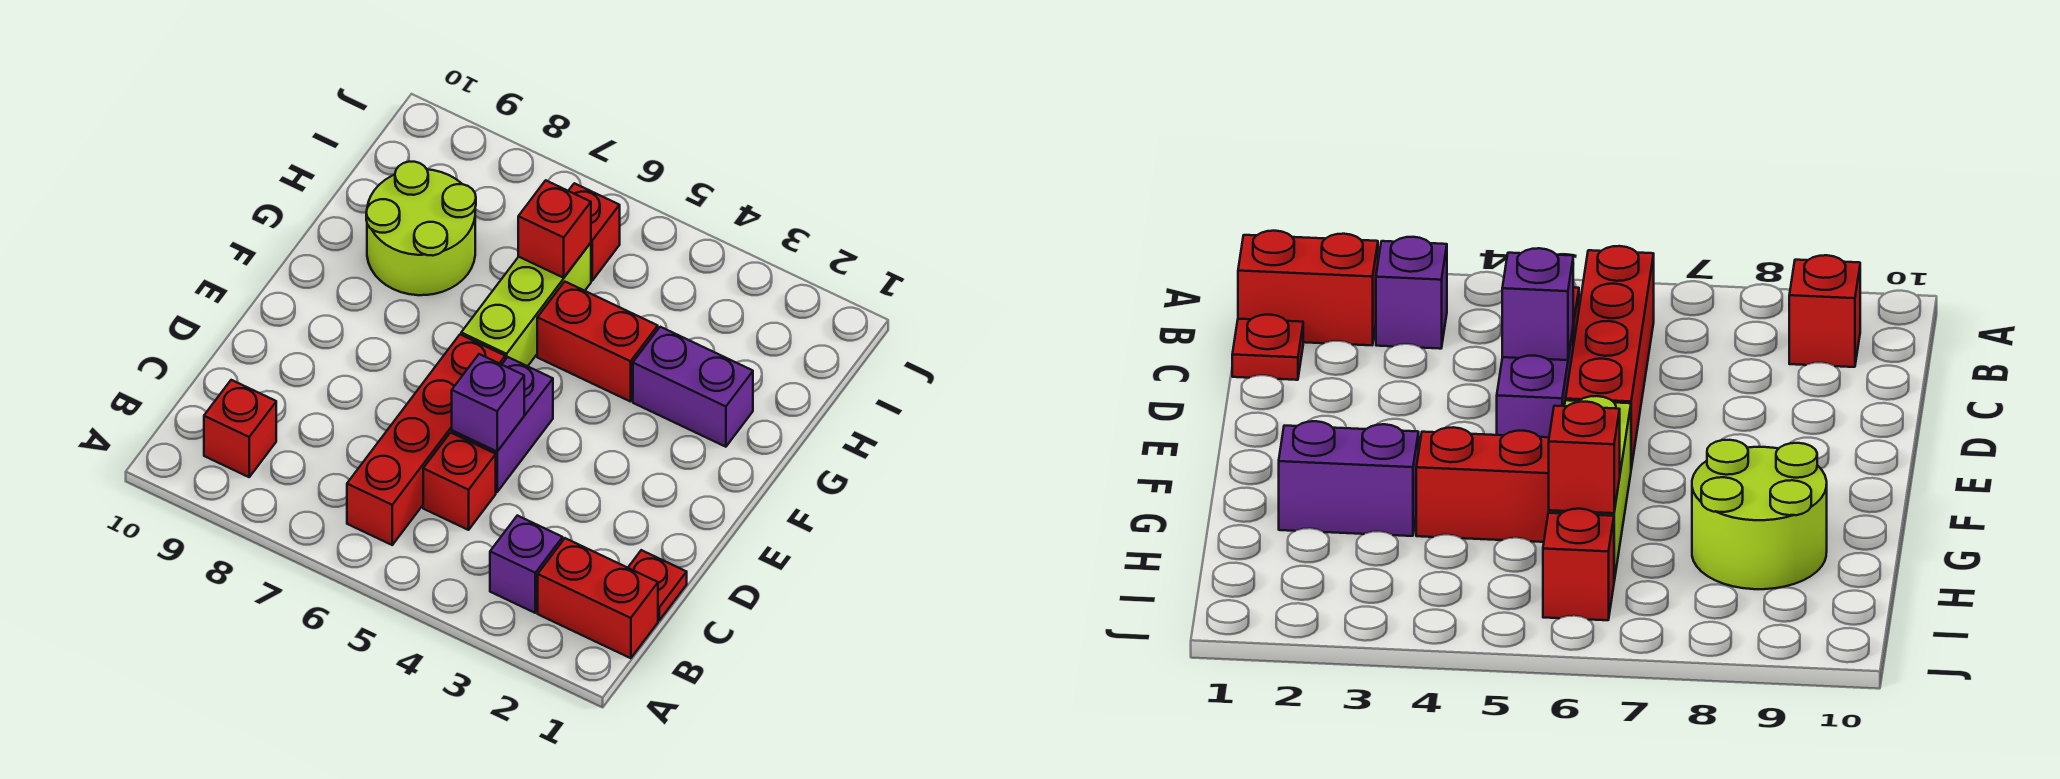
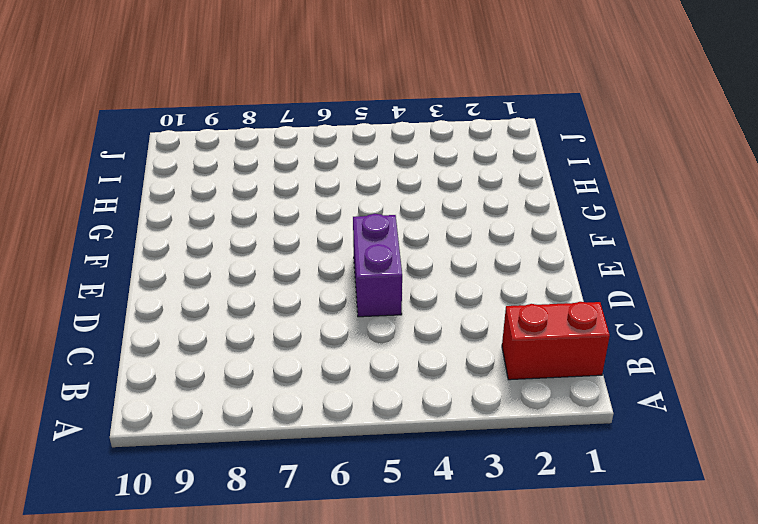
none -> purple 1x1 brick [490,516,563,613]
none -> red 1x4 brick [347,335,505,545]
none -> red 1x1 brick [204,380,276,477]

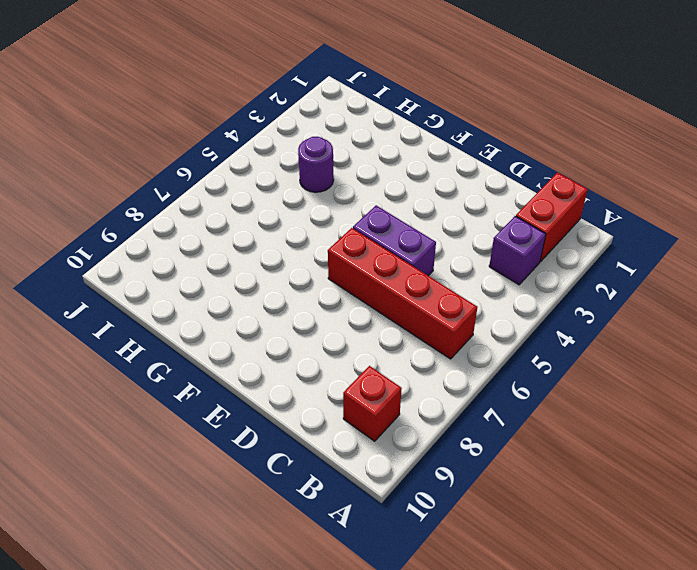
purple 1x1 round brick [298,137,334,192] -> none
none -> red 1x1 plate [628,550,687,620]
none -> red 1x1 brick [423,433,496,530]
none -> lime 1x3 brick [461,243,591,366]

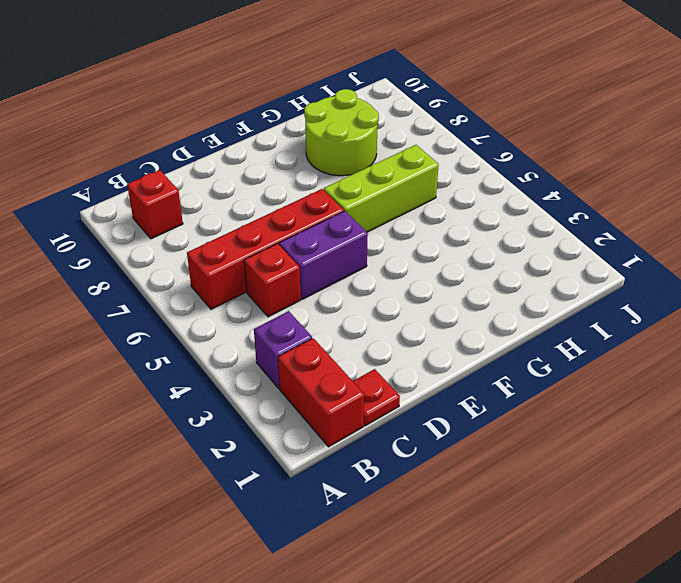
none -> purple 1x2 brick [633,327,753,447]
none -> red 1x2 brick [537,282,658,402]
none -> red 1x1 brick [569,183,620,281]

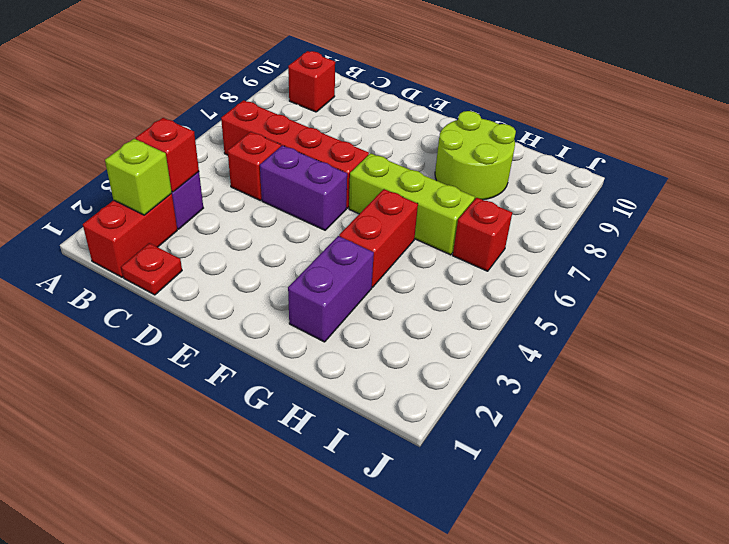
lime 1x1 brick [105,139,172,215] -> none
red 1x1 brick [136,118,199,192] -> red 1x1 brick moved to [518,180,591,278]
none -> purple 1x1 brick [452,354,524,452]

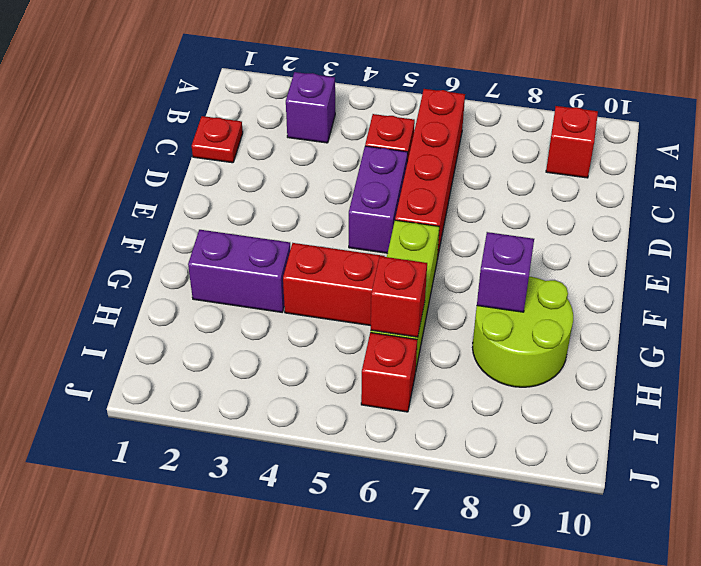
purple 1x1 brick [477,232,534,312] -> purple 1x1 brick moved to [452,354,524,452]
none -> red 1x2 brick [538,538,658,658]

